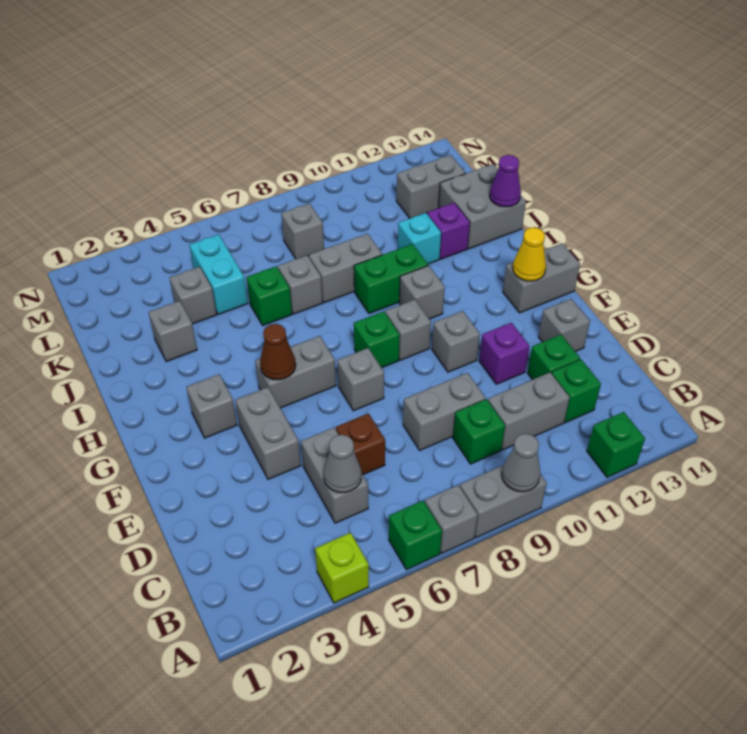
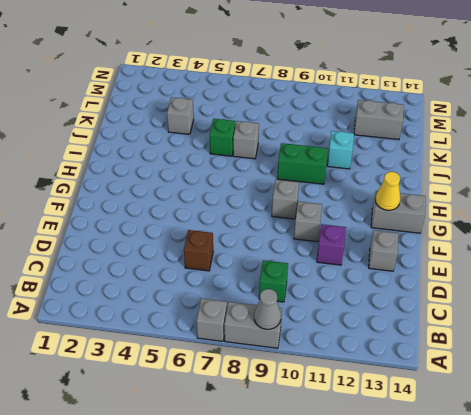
none -> lime 1x1 brick [315,533,369,603]
none -> green 1x1 brick [389,501,442,570]
none -> green 1x1 brick [587,412,645,477]
none -> grey 1x2 brick [301,427,368,523]

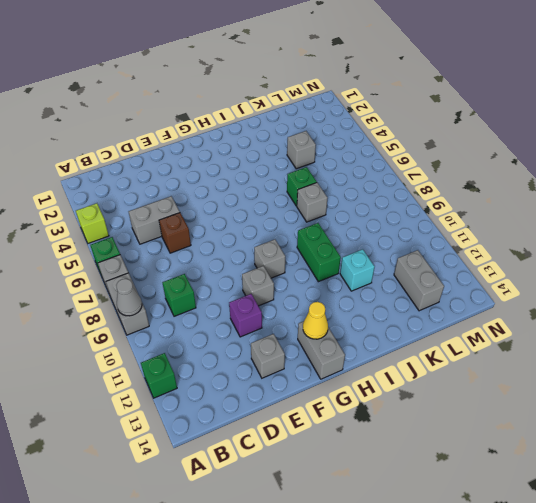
none -> grey 1x2 brick [488,372,570,450]
none -> green 1x1 brick [551,360,601,423]
none -> grey 1x2 brick [403,373,486,450]
none -> green 1x1 brick [527,335,580,380]

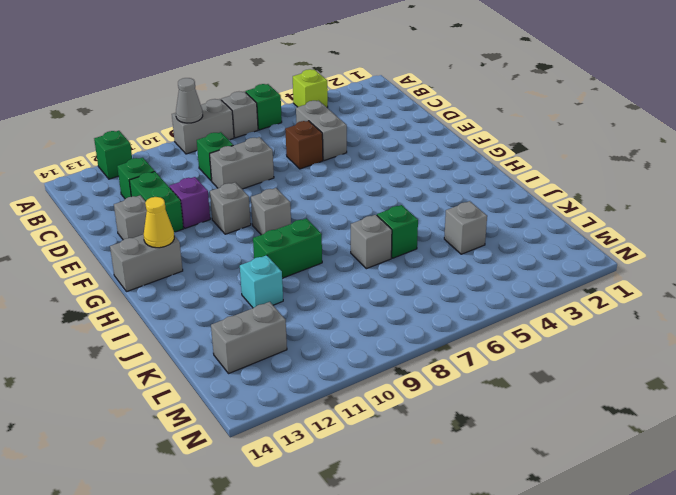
green 1x2 brick [129,172,183,232] -> green 1x1 brick [527,335,580,380]
none -> grey 1x2 brick [488,372,570,450]
none -> grey 1x2 brick [235,387,301,479]
none -> grey 1x1 brick [337,348,384,411]
none -> grey 1x1 brick [187,374,237,438]

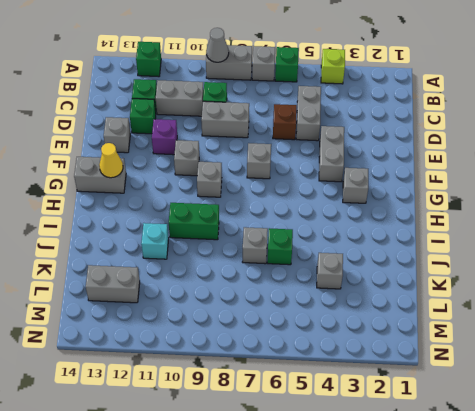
none -> grey 1x2 brick [255,336,336,408]
none -> green 1x1 brick [354,311,400,368]
none -> grey 1x1 brick [399,266,445,319]
none -> grey 1x1 brick [148,301,197,362]

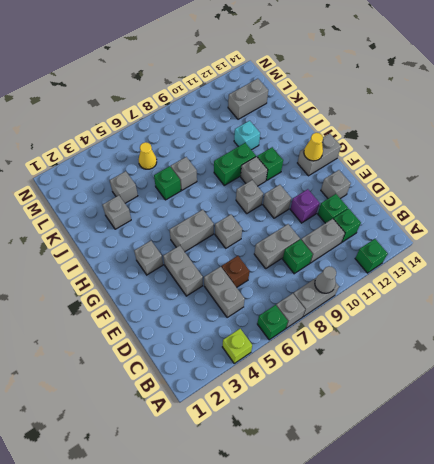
green 1x1 brick [257,147,283,180] -> green 1x1 brick moved to [354,311,400,368]
yellow 1x1 cone [139,142,157,169] -> none
none -> grey 1x2 brick [309,234,382,303]
none -> purple 1x1 brick [427,203,470,259]
none -> grey 2x2 brick [438,164,526,249]
none -> cyan 1x2 brick [189,234,248,315]

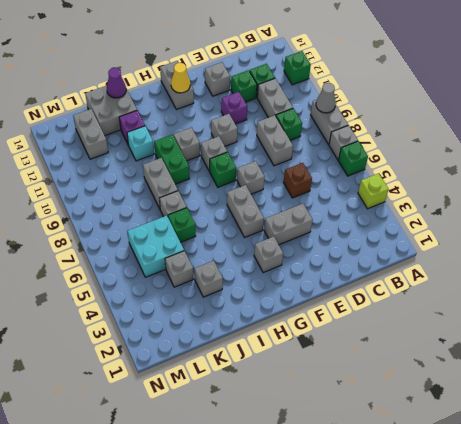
cyan 2x2 brick [128,216,184,277] -> cyan 1x2 brick [189,234,248,315]
none -> grey 1x2 brick [301,427,368,523]
none -> grey 1x1 brick [281,203,324,259]
none -> grey 1x1 cone [324,435,361,493]
none -> brown 1x1 cone [260,324,296,380]

